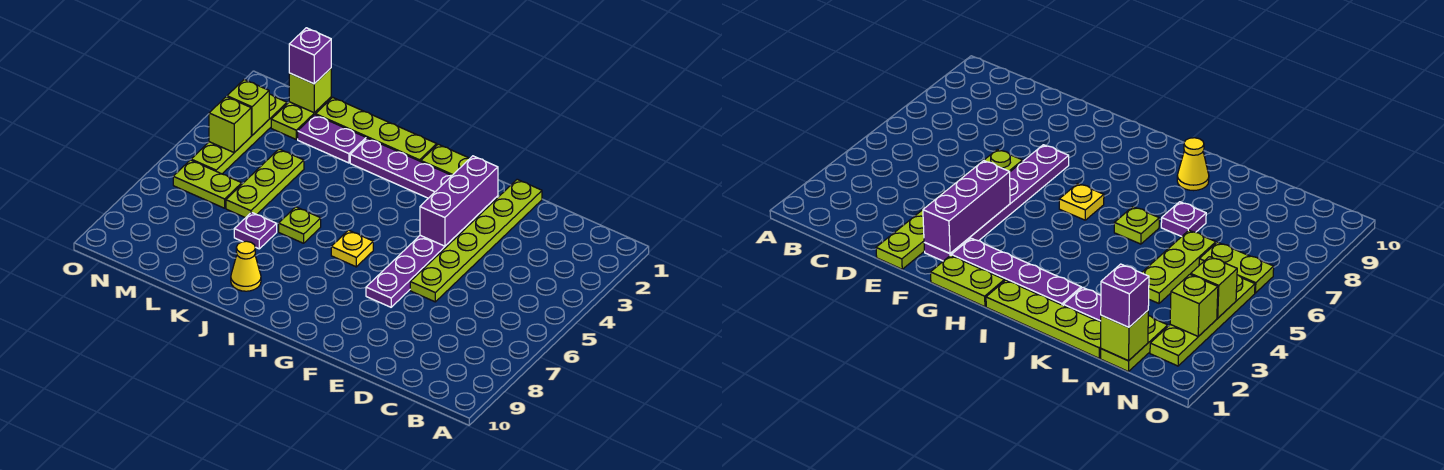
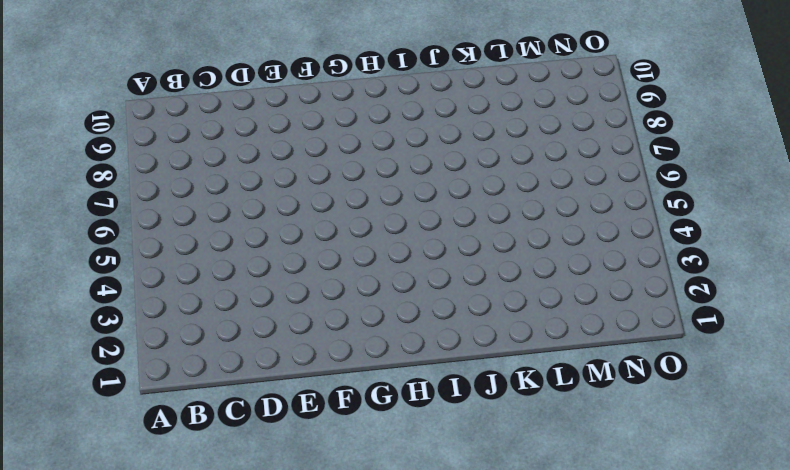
none -> lime 1x6 plate [410,179,542,302]
none -> purple 1x6 plate [366,196,498,307]
none -> lime 1x2 plate [421,144,470,175]

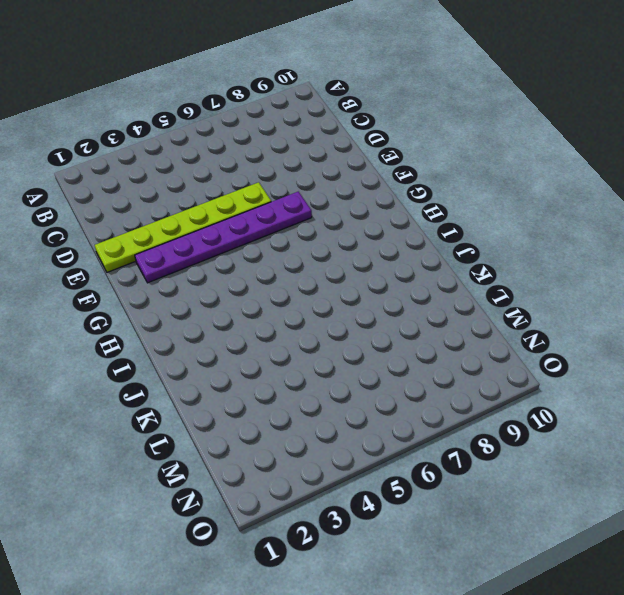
none -> lime 1x2 plate [421,144,470,175]
none -> purple 1x4 plate [350,138,452,198]
none -> yellow 1x1 plate [331,230,373,267]

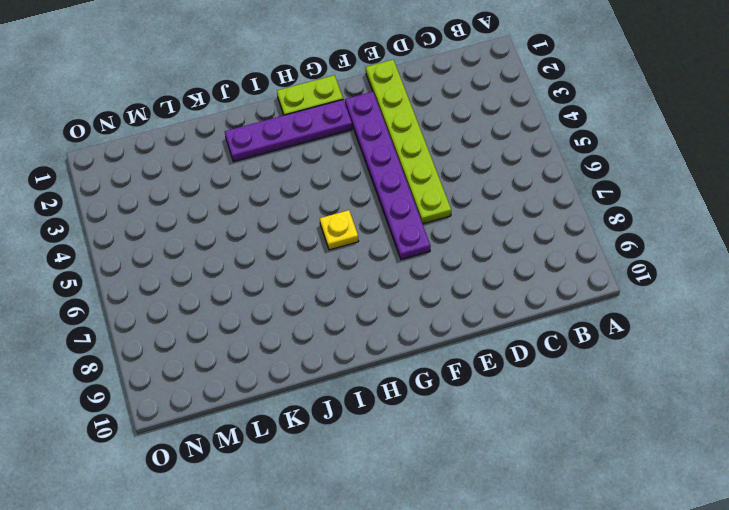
none -> lime 1x4 plate [316,97,437,162]
none -> lime 1x1 plate [279,207,321,243]
none -> yellow 1x1 cone [231,241,261,291]

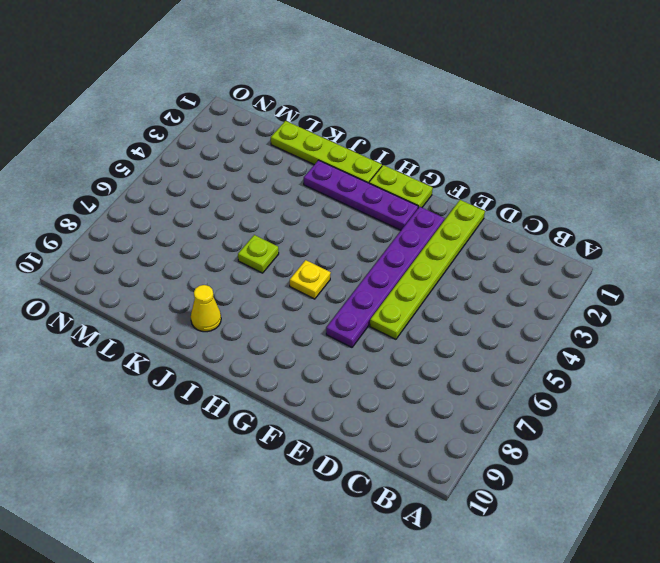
none -> purple 1x2 plate [298,115,366,163]
none -> purple 1x1 plate [234,212,277,249]
none -> lime 1x3 plate [226,149,304,218]

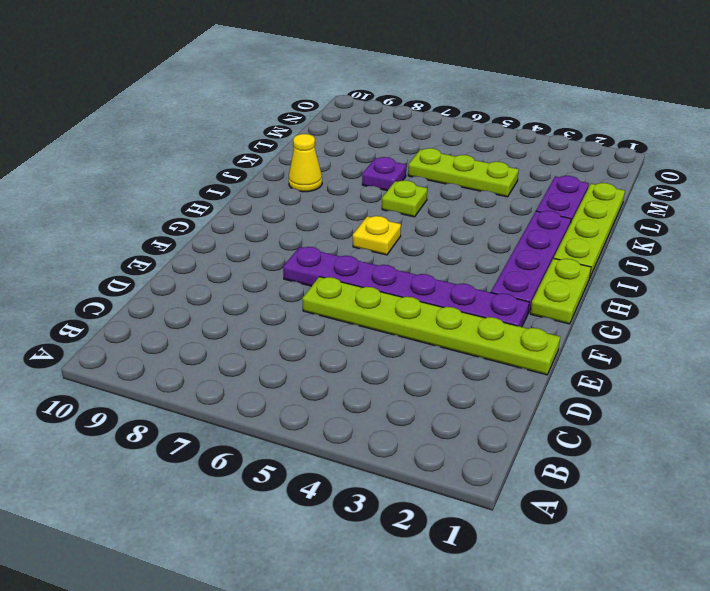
none -> lime 1x2 plate [271,97,331,139]
none -> lime 1x2 plate [173,160,242,208]
none -> lime 1x4 plate [191,94,287,174]

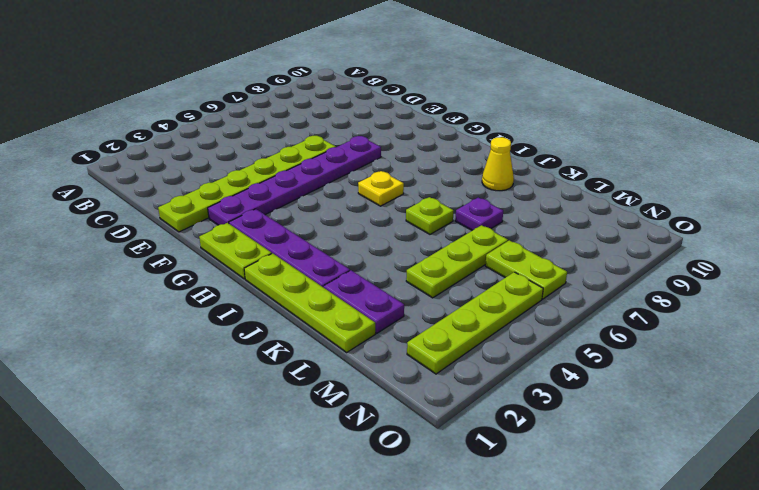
none -> lime 1x2 plate [271,97,331,139]
none -> purple 1x3 brick [420,156,498,246]
none -> lime 1x1 brick [289,68,331,113]

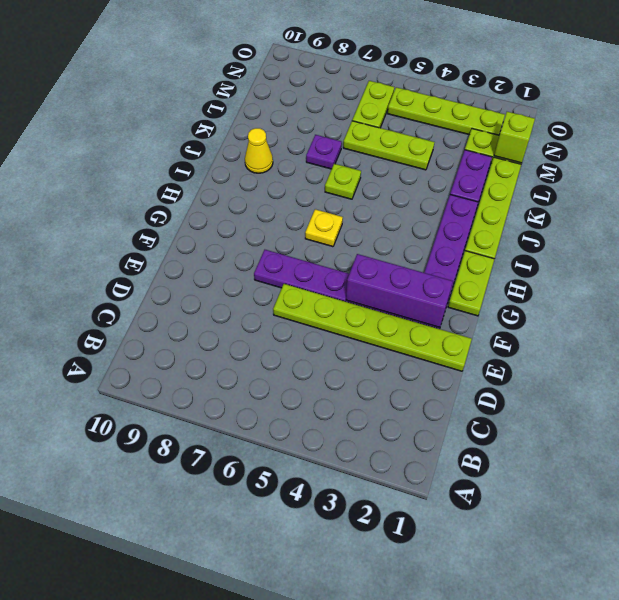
none -> lime 1x1 brick [227,79,269,135]
none -> lime 1x1 brick [209,97,251,152]
none -> purple 1x1 brick [289,28,331,84]

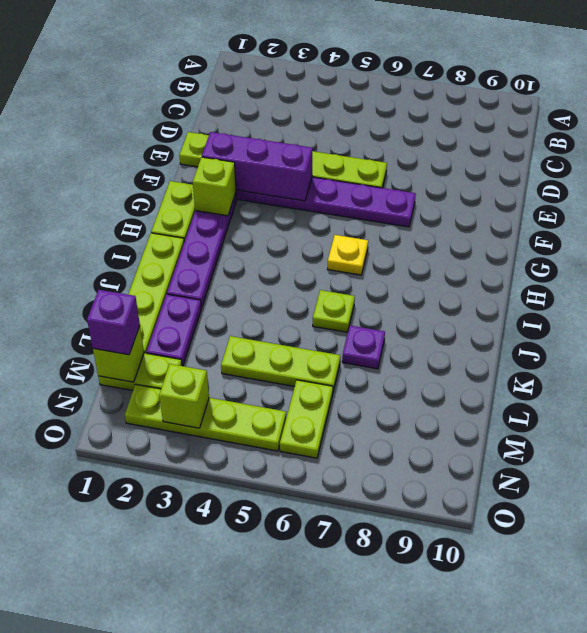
lime 1x1 brick [193,157,236,216] -> lime 1x1 brick moved to [209,97,251,152]
none -> yellow 1x1 cone [231,241,261,291]

